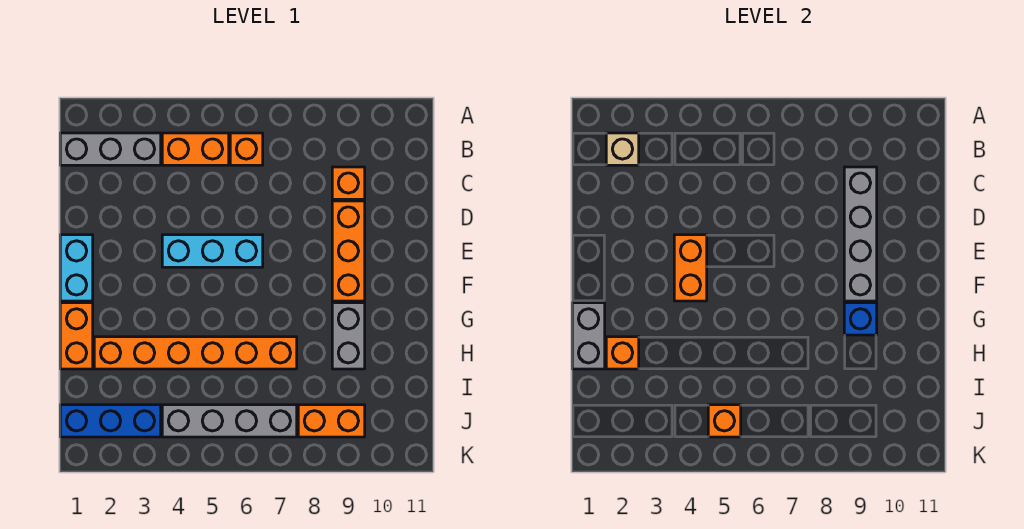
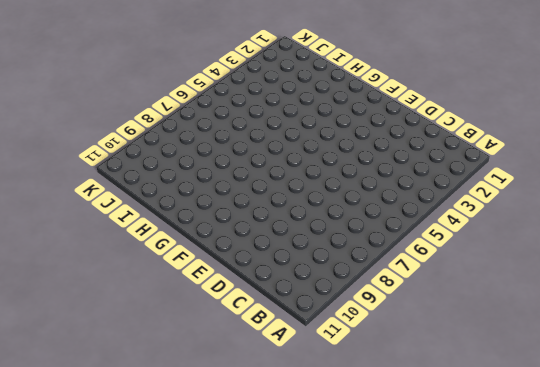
none -> grey 1x3 brick [60,133,161,165]
none -> orange 1x2 brick [162,133,229,165]
none -> orange 1x1 brick [230,133,263,165]

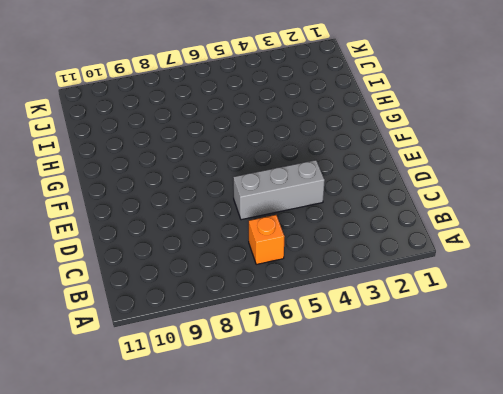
grey 1x3 brick [233,160,325,220] -> grey 1x3 brick moved to [60,133,161,165]
none -> orange 1x2 brick [162,133,229,165]
none -> orange 1x1 brick [332,167,365,199]
none -> orange 1x3 brick [332,201,365,301]

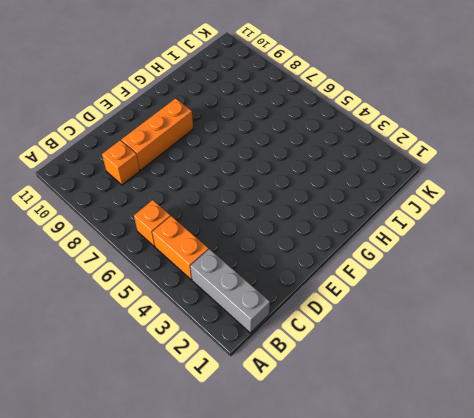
none -> cyan 1x2 brick [60,235,93,301]
none -> cyan 1x3 brick [162,235,263,267]
none -> orange 1x2 brick [60,303,93,369]

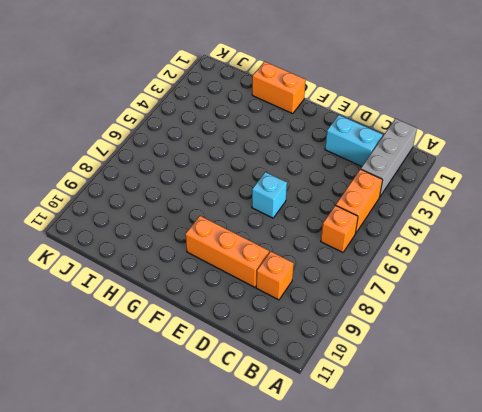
cyan 1x2 brick [325,115,383,167] -> cyan 1x2 brick moved to [60,235,93,301]
cyan 1x1 brick [252,172,287,218] -> cyan 1x3 brick [162,235,263,267]
none -> grey 1x2 brick [332,303,365,369]
none -> orange 1x6 brick [94,337,297,369]
none -> blue 1x3 brick [60,405,161,437]

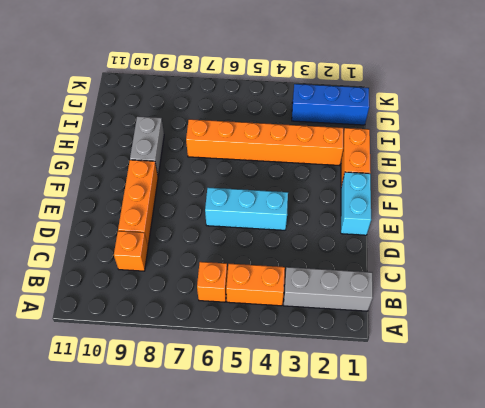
none -> grey 1x4 brick [162,405,297,437]
none -> orange 1x2 brick [298,405,365,437]
none -> tan 1x1 brick [606,133,639,165]

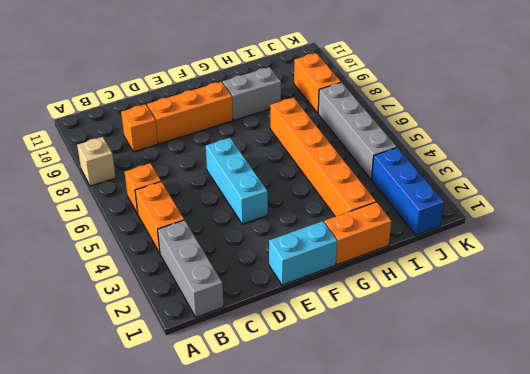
tan 1x1 brick [77,137,116,186] -> tan 1x1 brick moved to [606,133,639,165]
none -> grey 1x4 brick [844,167,877,301]
none -> orange 1x2 brick [674,235,707,301]
none -> grey 1x2 brick [572,303,605,369]

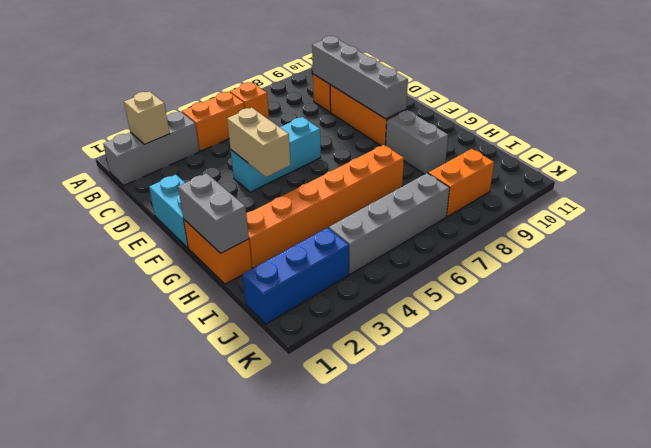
tan 1x2 brick [227,108,291,177] -> orange 1x2 brick [674,235,707,301]
none -> blue 1x1 brick [844,303,877,335]
none -> orange 1x1 brick [606,337,639,369]
none -> orange 1x1 brick [708,405,741,437]

